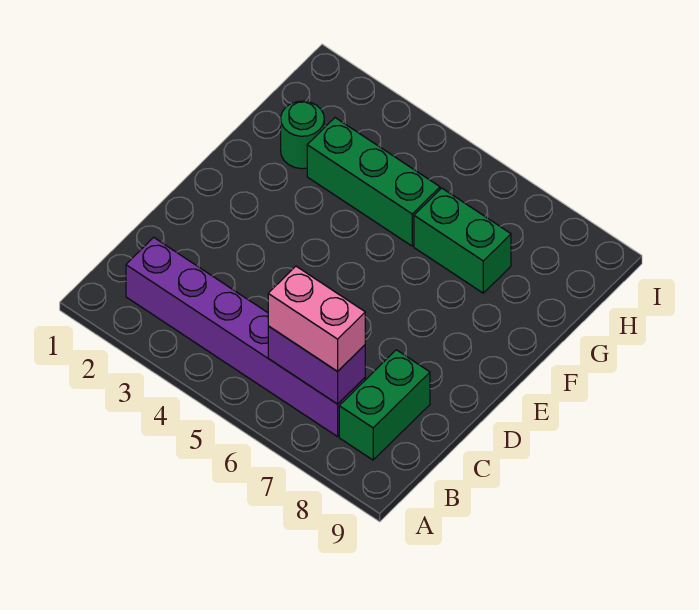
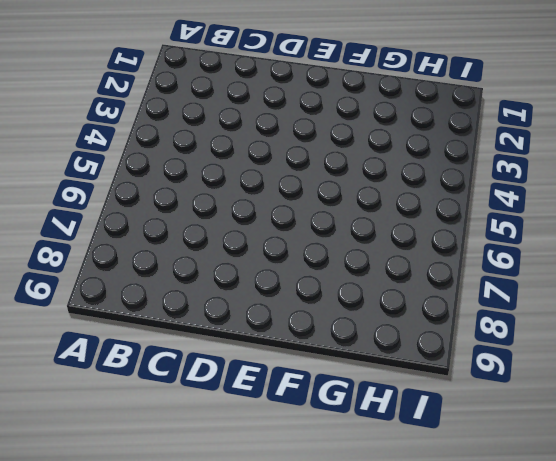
none -> purple 1x6 brick [126,237,365,437]
none -> green 1x2 brick [339,350,430,460]

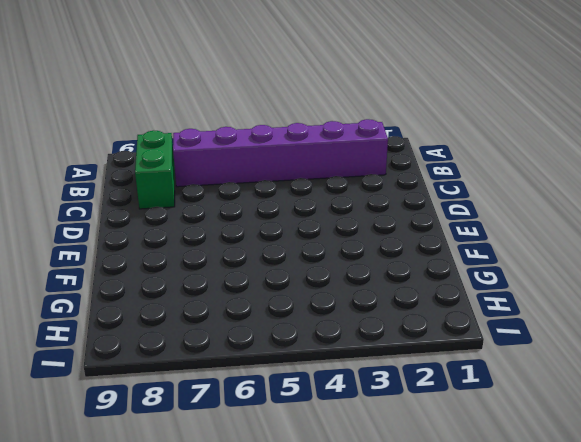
none -> green 1x1 round brick [281,101,324,169]
none -> green 1x3 brick [307,118,440,246]

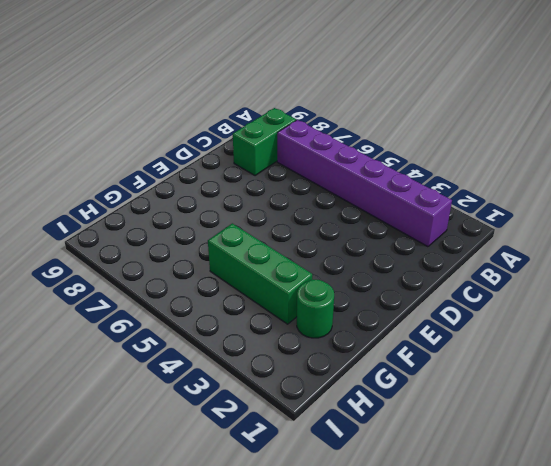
none -> green 1x2 brick [414,188,511,293]
none -> purple 1x2 brick [268,326,365,404]

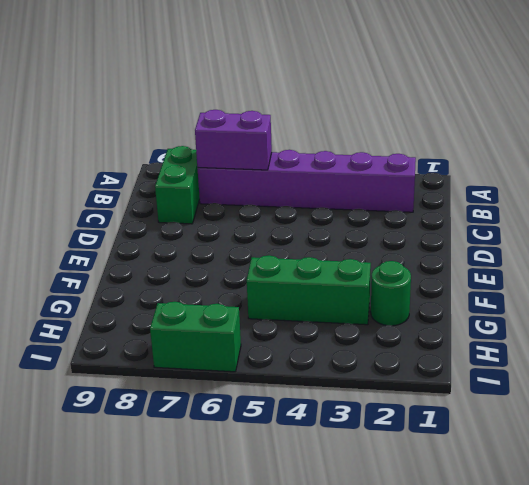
green 1x2 brick [150,302,241,372] -> green 1x2 brick moved to [414,188,511,293]
none -> pink 1x2 brick [268,266,365,371]

